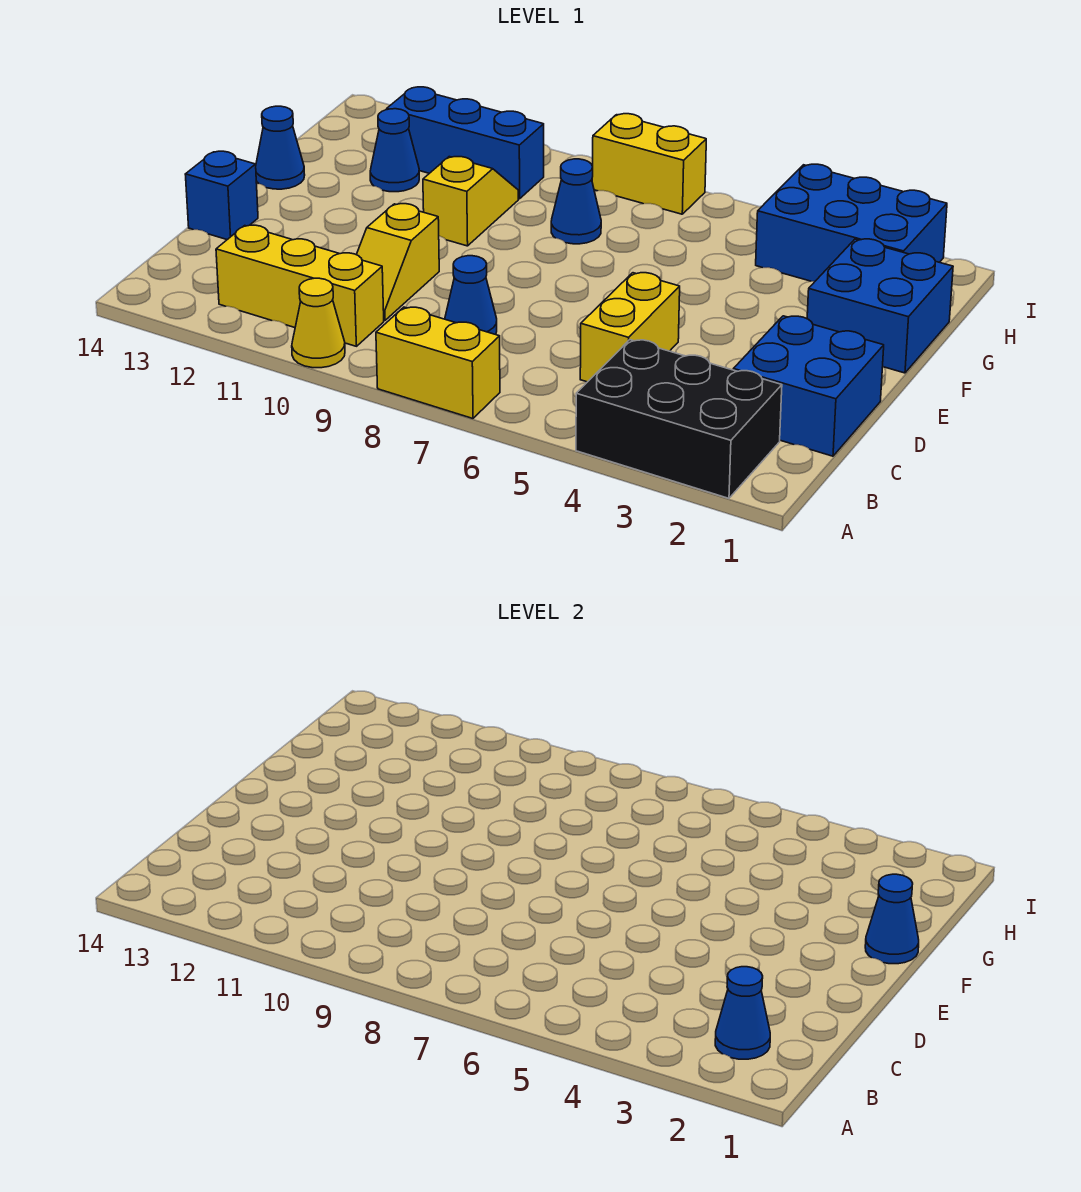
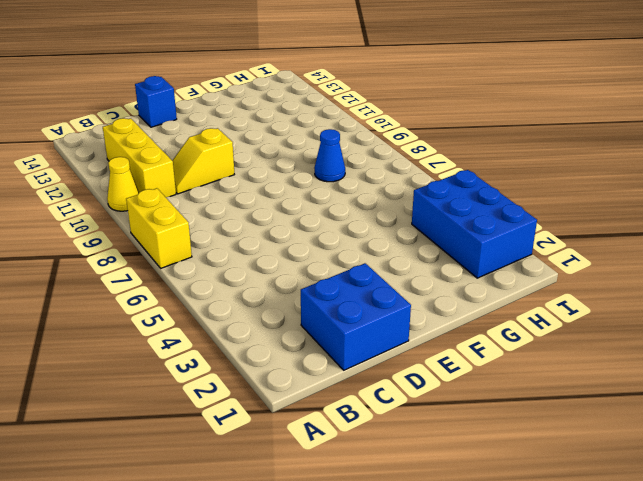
none -> black 2x3 brick [576,340,782,498]
none -> yellow 1x2 brick [580,273,680,382]
none -> blue 1x1 cone [445,256,497,334]

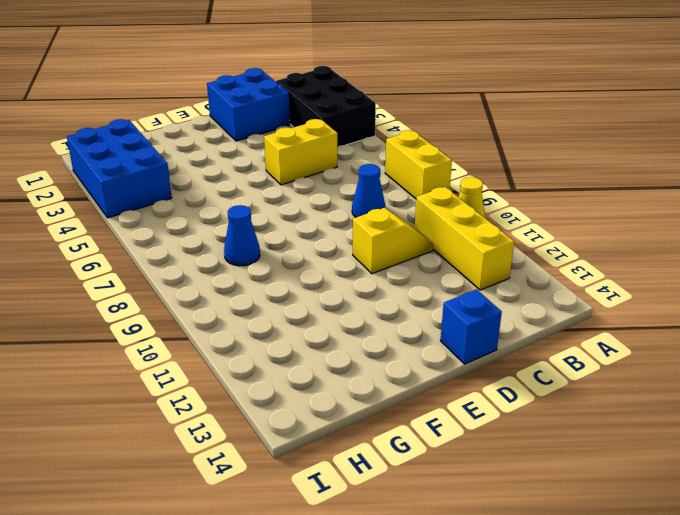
none -> blue 2x2 brick [807,239,953,373]
none -> yellow 1x2 slope [423,157,518,246]
none -> blue 1x1 cone [256,106,305,189]

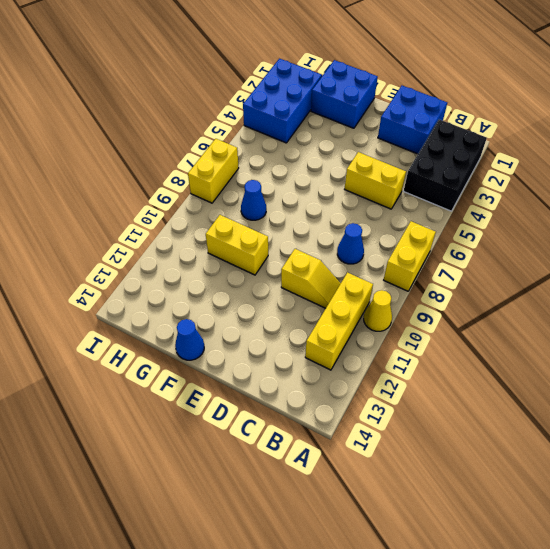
yellow 1x2 brick [206,215,268,275] -> yellow 1x2 slope [423,157,518,246]
none -> blue 1x1 brick [185,151,258,240]
none -> blue 1x1 cone [370,109,419,192]
none -> blue 1x3 brick [387,87,544,199]

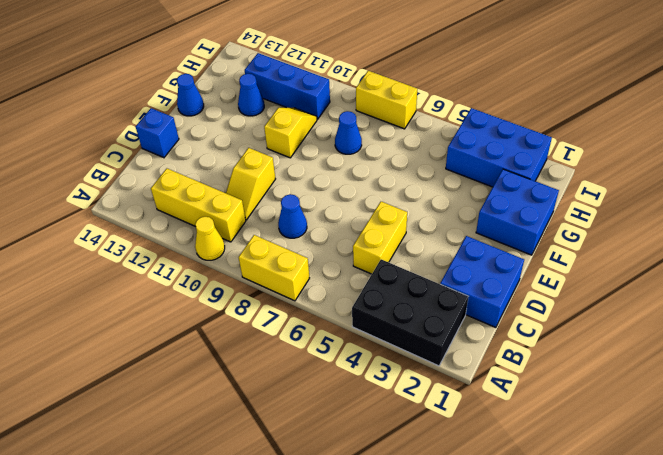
none -> blue 1x1 cone [715,967,770,1059]
none -> blue 1x1 cone [865,874,919,964]

